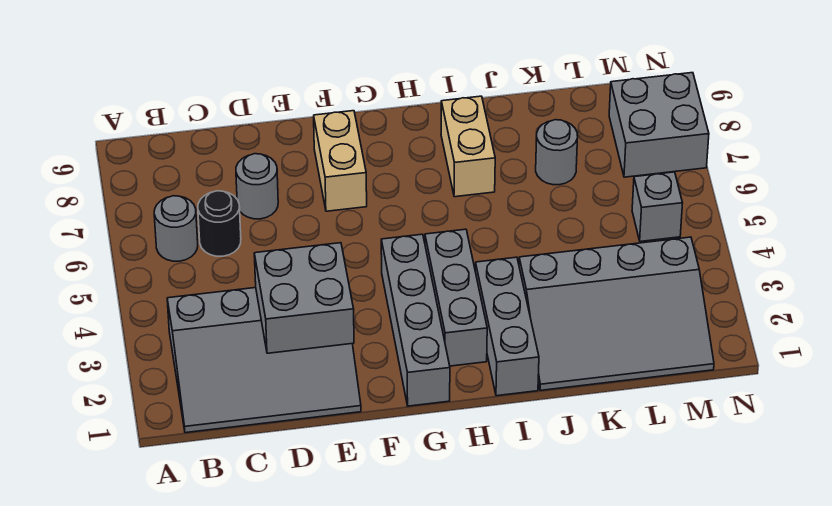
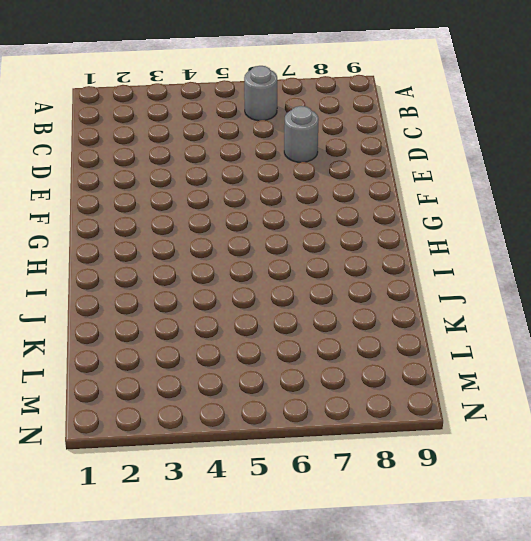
none -> grey 3x4 slope [167,288,361,433]
none -> black 1x1 round brick [198,191,241,256]
none -> tan 1x2 brick [314,111,367,211]

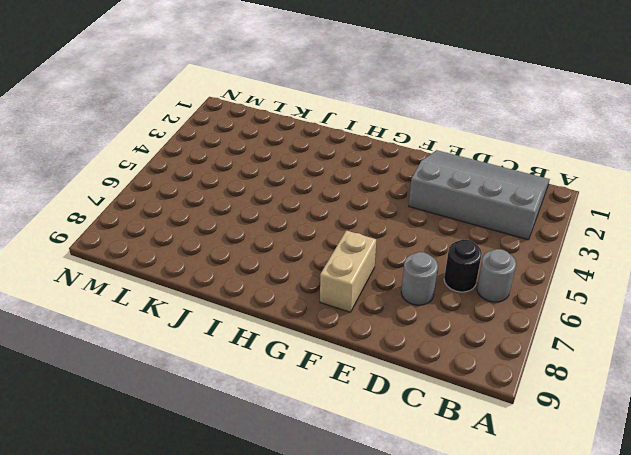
none -> grey 1x4 brick [381,234,450,406]
none -> grey 1x3 brick [425,229,487,366]
none -> grey 1x3 brick [475,257,539,396]

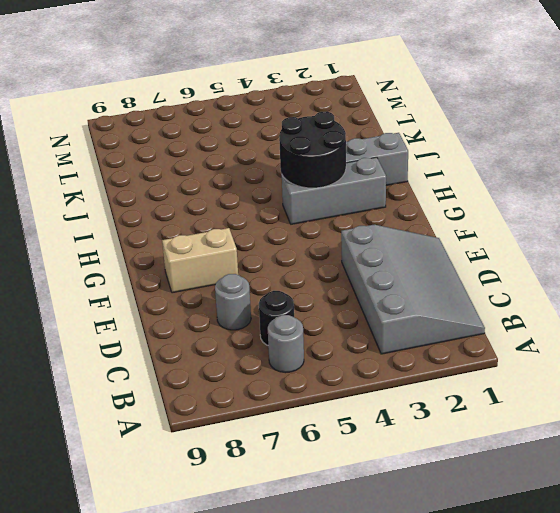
black 2x2 round brick [279,112,346,188] -> none
none -> grey 1x4 brick [381,234,450,406]
none -> tan 1x2 brick [441,96,495,197]
none -> grey 3x4 slope [519,237,714,391]

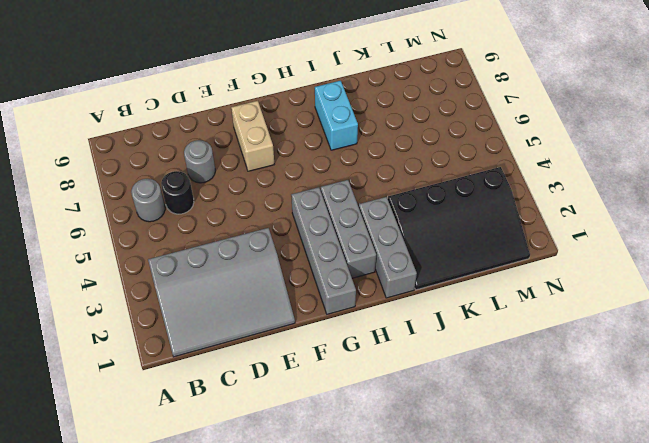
cyan 1x2 brick [315,81,358,150] -> tan 1x2 brick [441,96,495,197]
black 3x4 slope [388,167,530,290] -> grey 3x4 slope [519,237,714,391]
none -> grey 1x1 round brick [536,120,578,185]
none -> grey 1x1 brick [632,172,683,242]
none -> grey 2x2 brick [609,73,709,177]

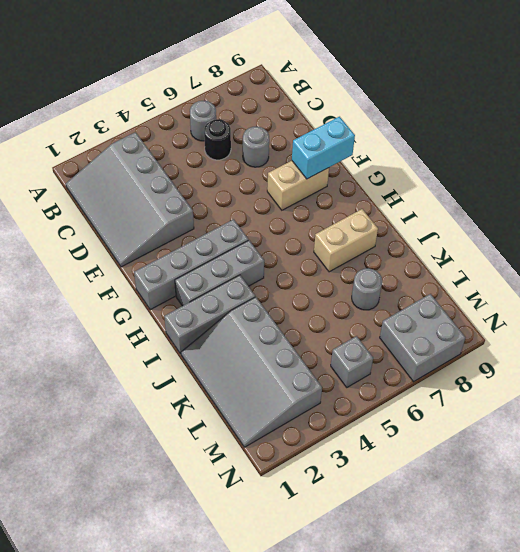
cyan 1x2 brick [292,117,355,179] -> none
none -> grey 2x2 brick [254,243,354,353]

